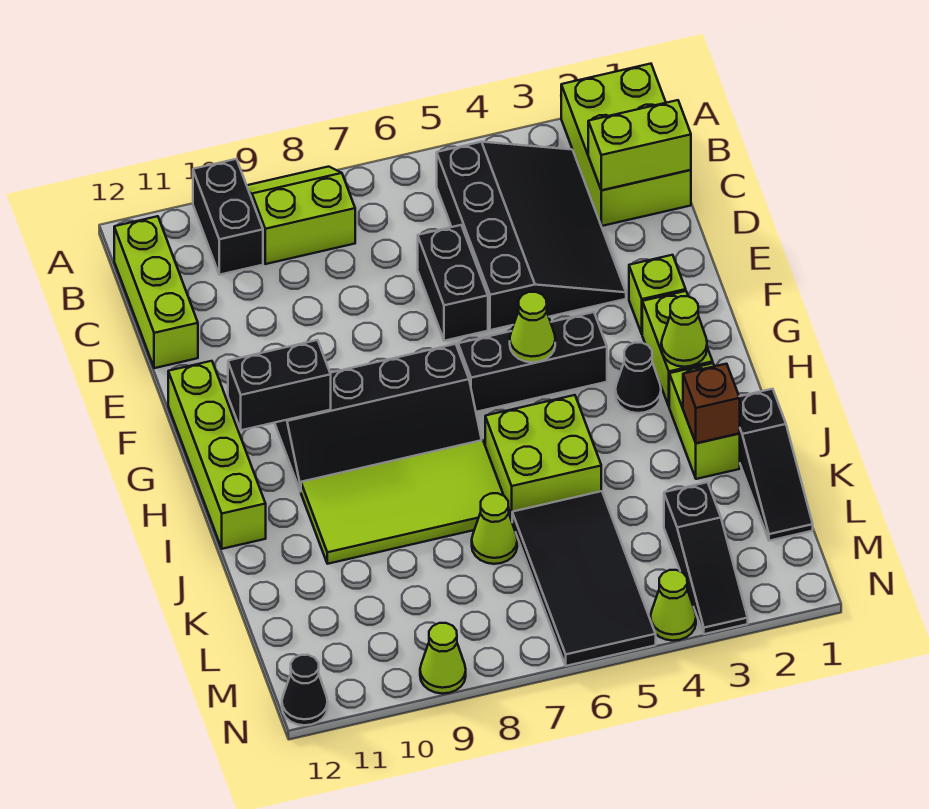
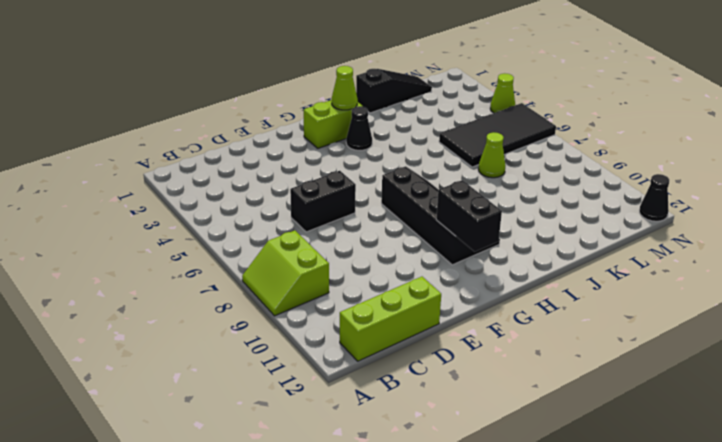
none -> lime 2x3 brick [561,64,691,226]
none -> black 1x2 brick [193,159,263,275]
none -> black 3x4 slope [437,142,626,330]

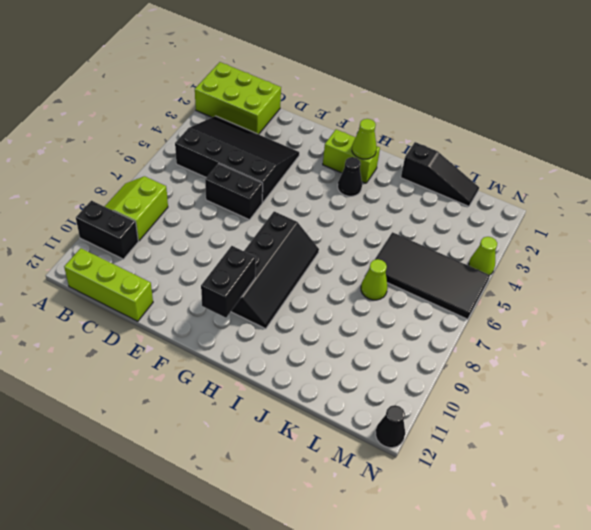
none -> lime 1x1 brick [629,255,686,334]
none -> lime 1x4 brick [168,361,266,549]
none -> black 1x3 brick [458,312,607,412]

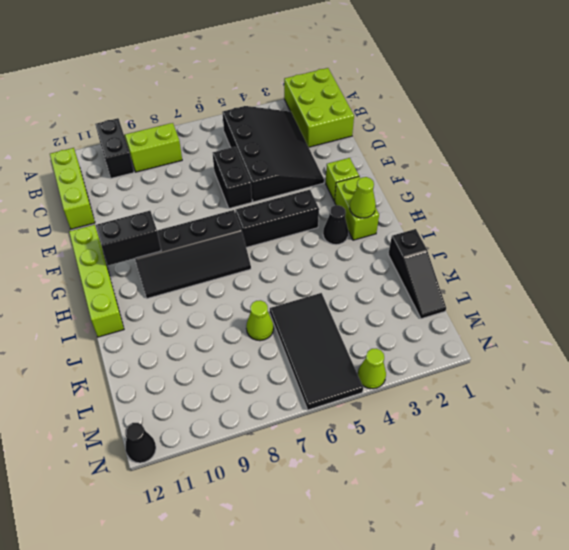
none -> lime 1x2 brick [669,363,740,479]
none -> lime 2x2 brick [485,395,601,521]
none -> lime 2x4 tile [301,440,504,564]

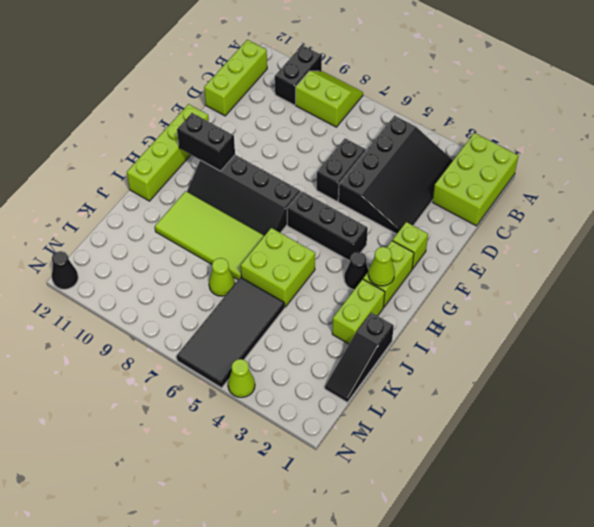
none -> black 1x3 slope [664,482,748,634]
none -> lime 1x1 cone [420,623,466,694]
none -> lime 1x2 brick [588,100,691,190]

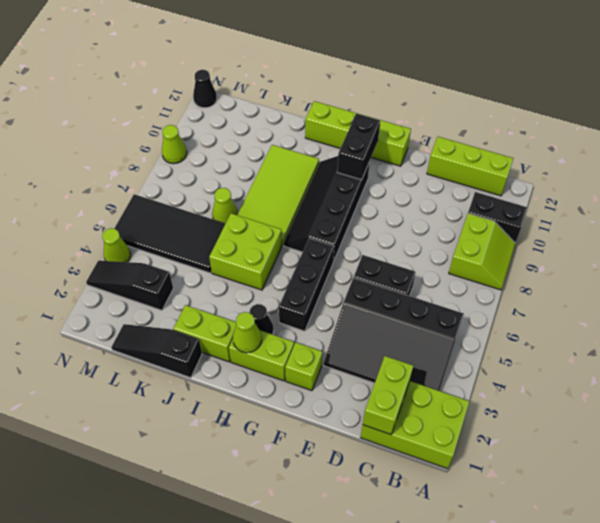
none -> lime 1x1 cone [510,292,555,362]
none -> brown 1x1 brick [683,364,740,443]

